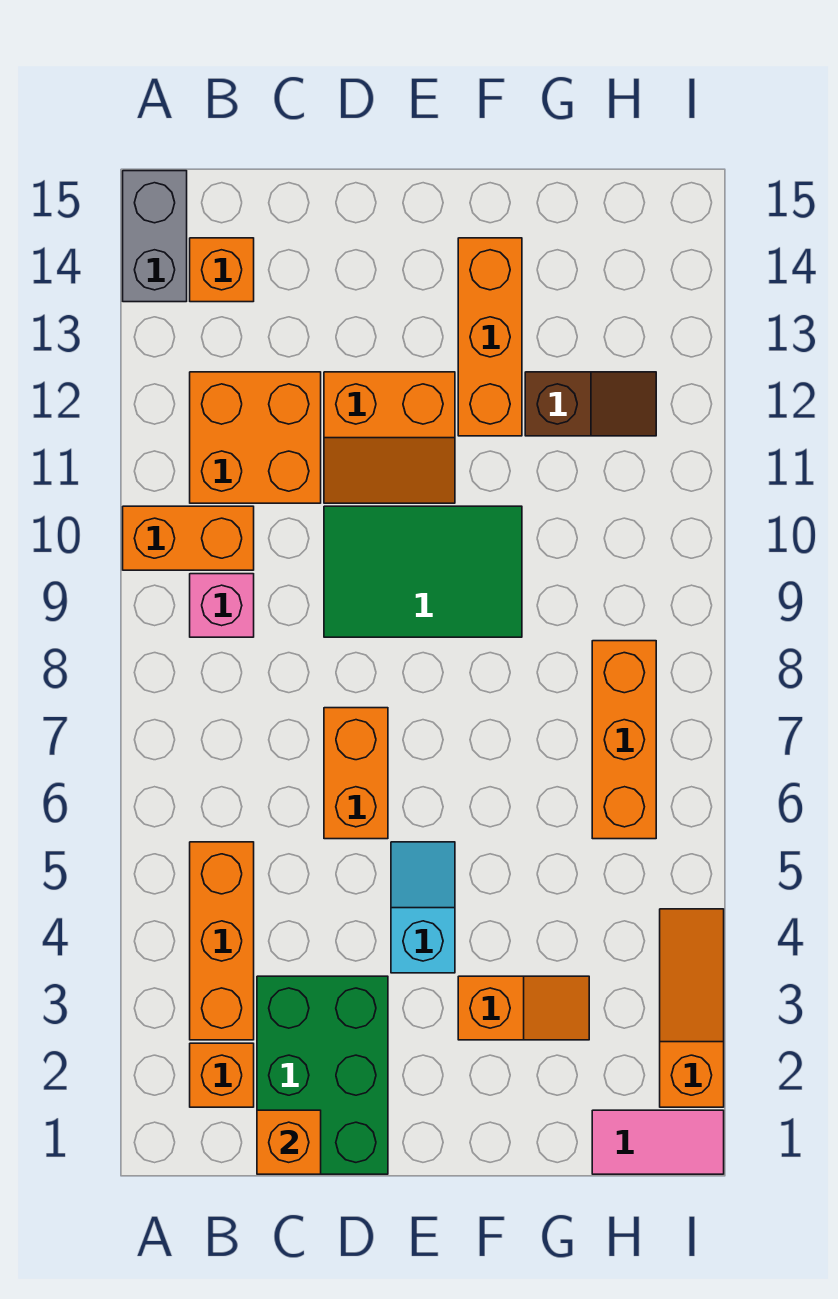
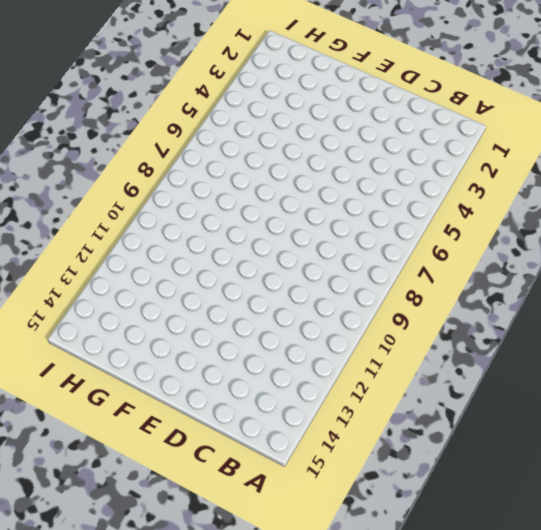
none -> orange 1x2 brick [123,506,254,570]
none -> grey 1x2 brick [123,171,187,302]
none -> orange 1x1 brick [190,1043,254,1107]

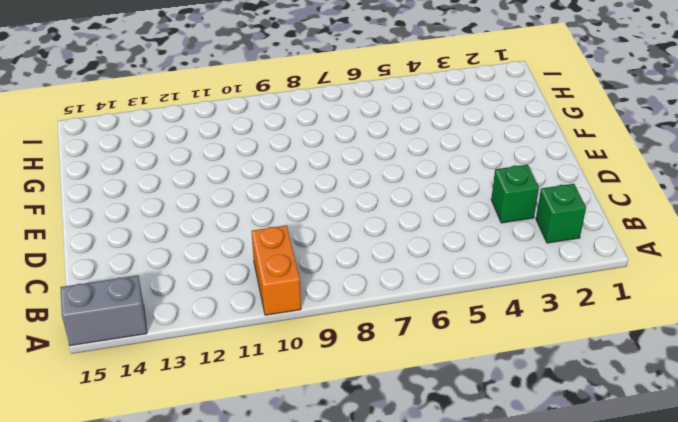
green 1x1 brick [536,184,586,243] -> orange 1x1 brick [190,1043,254,1107]
green 1x1 brick [491,165,539,223] -> green 2x3 brick [257,976,388,1174]
none -> orange 1x3 brick [190,842,254,1040]
none -> pink 1x1 brick [190,574,254,637]
none -> orange 2x2 brick [190,372,321,503]

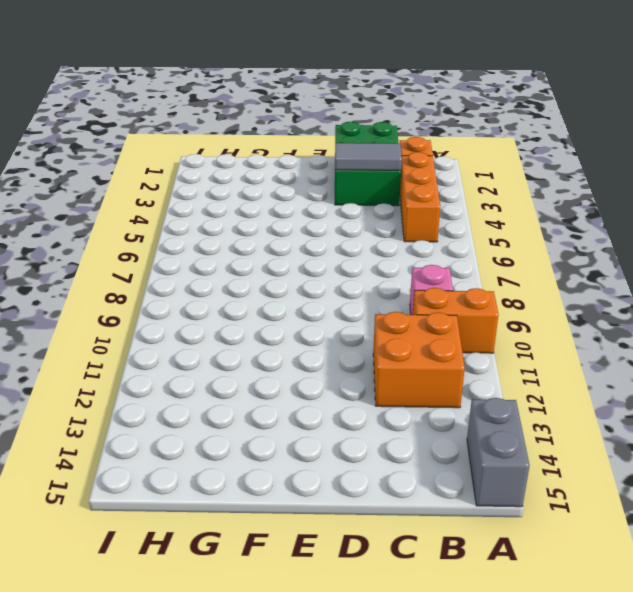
grey 1x2 tile [335,143,402,170] -> none
none -> orange 1x1 brick [190,238,254,302]
none -> orange 1x2 brick [324,708,388,839]
none -> green 2x3 tile [324,506,522,637]

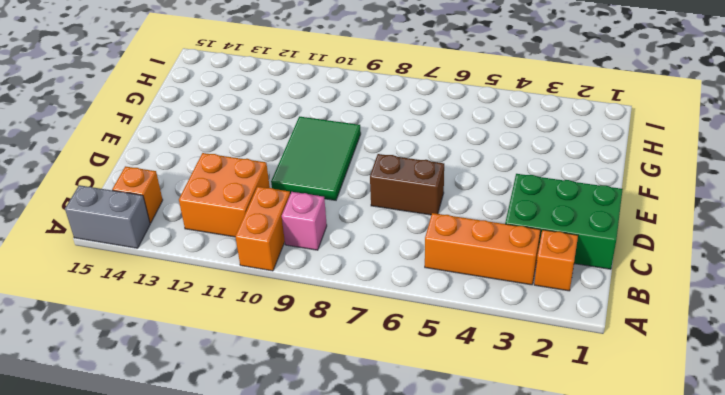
brown 1x2 brick [370,154,444,215] -> orange 1x2 brick [324,708,388,839]
none -> orange 2x2 slope [324,372,455,503]
none -> cyan 1x2 slope [391,842,455,973]
none -> orange 1x2 slope [458,976,589,1040]

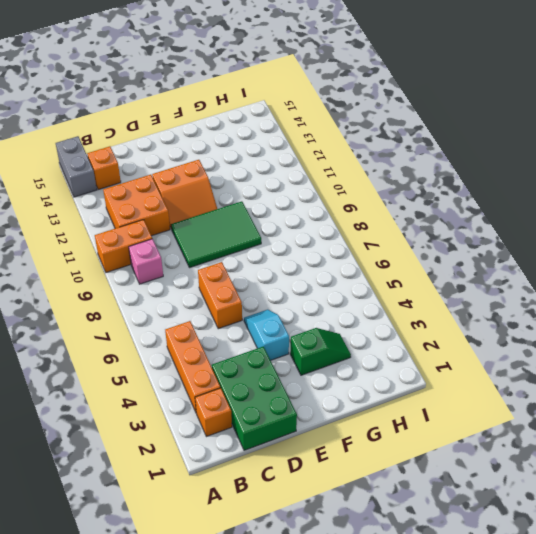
green 1x2 slope [290,328,351,375] -> orange 1x2 slope [458,976,589,1040]
none -> orange 1x3 brick [458,238,522,436]
none -> brown 1x2 slope [525,372,656,436]
none -> pink 1x2 tile [592,1110,724,1174]

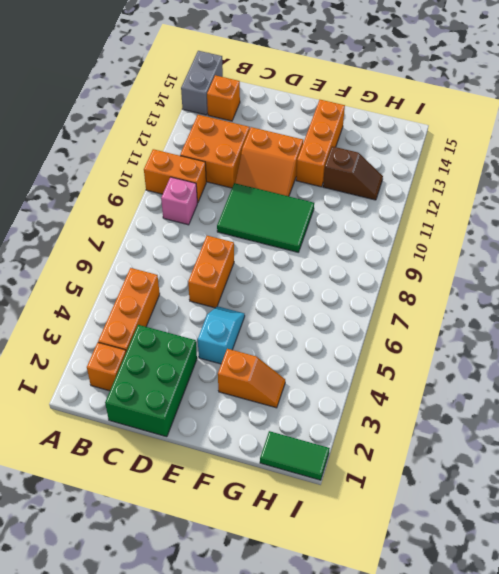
green 1x2 tile [260,431,330,480] -> pink 1x2 tile [592,1110,724,1174]
none -> orange 1x3 brick [592,641,656,839]
none -> orange 1x3 slope [660,909,724,1107]
none -> orange 1x1 brick [257,1110,321,1174]

